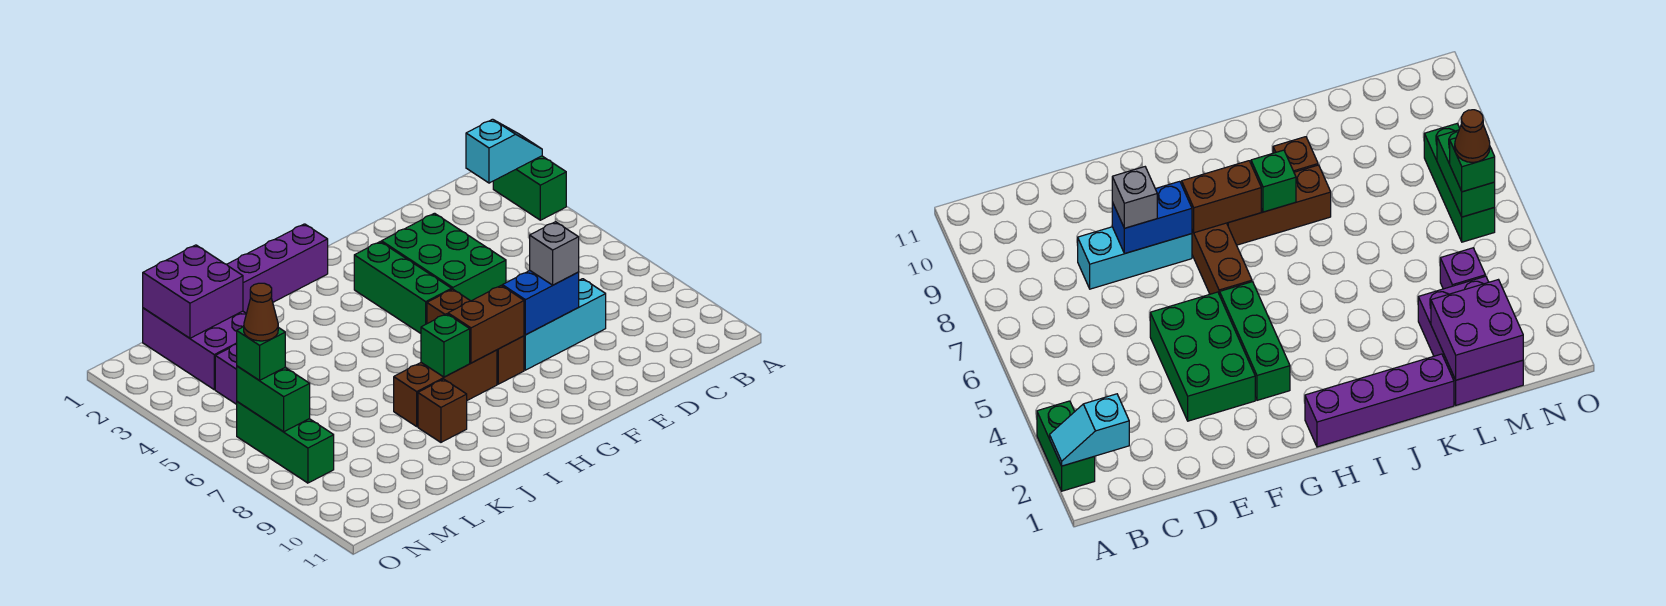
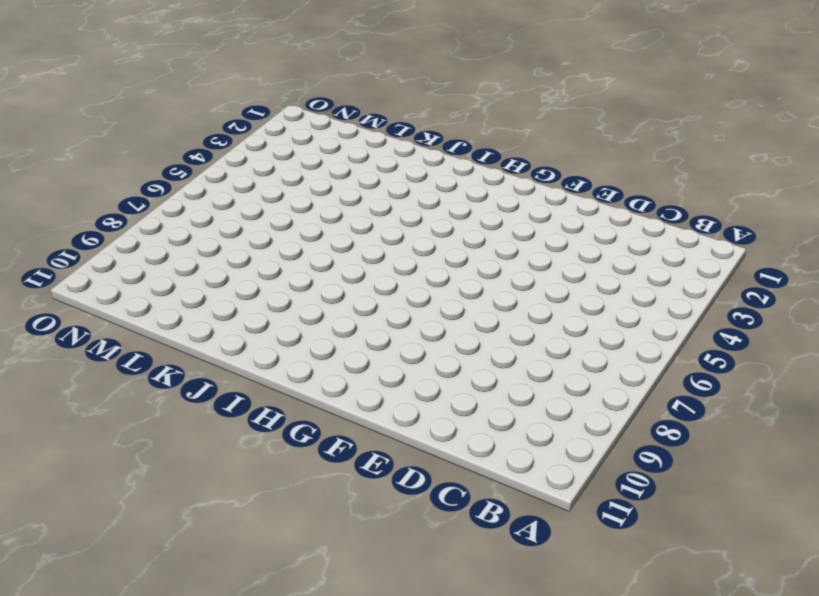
none -> green 1x2 brick [493,156,566,220]
none -> cyan 1x3 brick [524,279,606,370]
none -> green 2x3 brick [382,213,506,301]

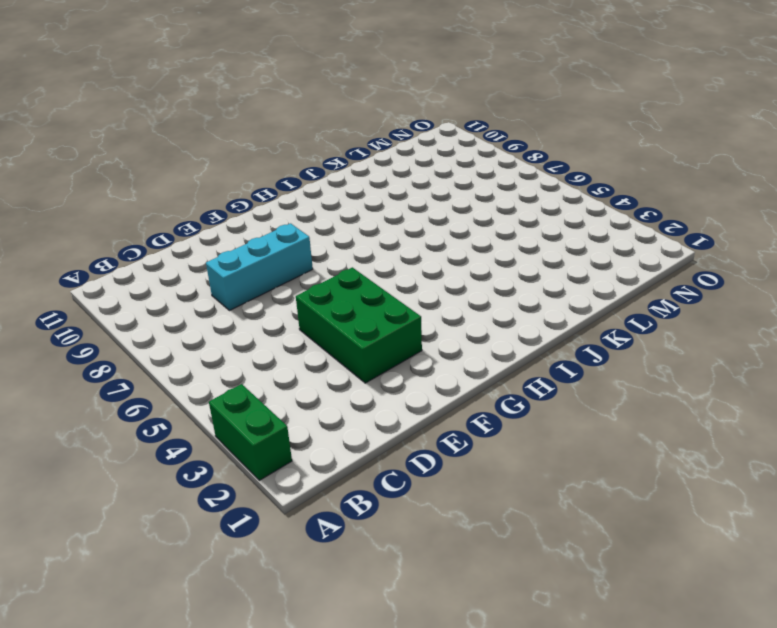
none -> green 1x3 brick [354,242,452,333]
none -> brown 1x3 brick [427,289,524,384]
none -> purple 1x4 brick [227,224,328,313]

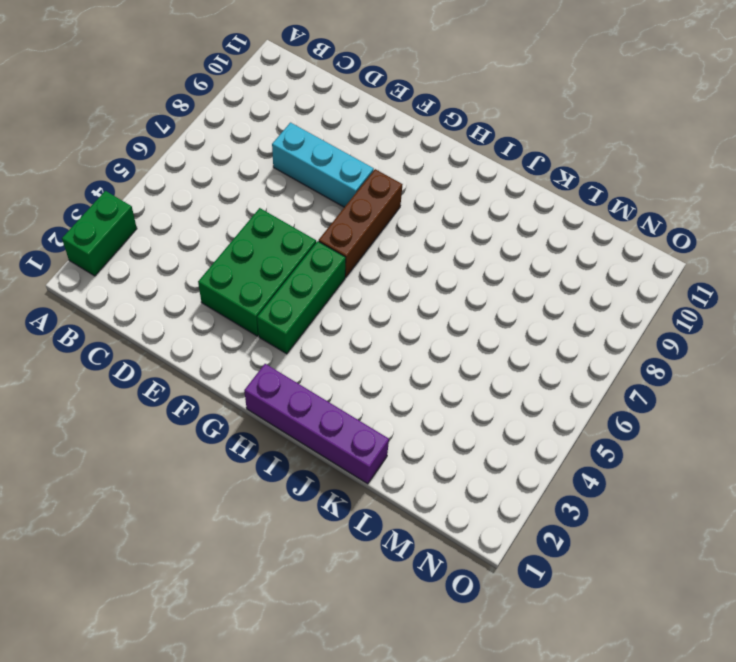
none -> brown 1x3 brick [394,350,497,426]
none -> brown 1x1 brick [418,379,467,442]
none -> purple 2x3 brick [143,308,246,389]

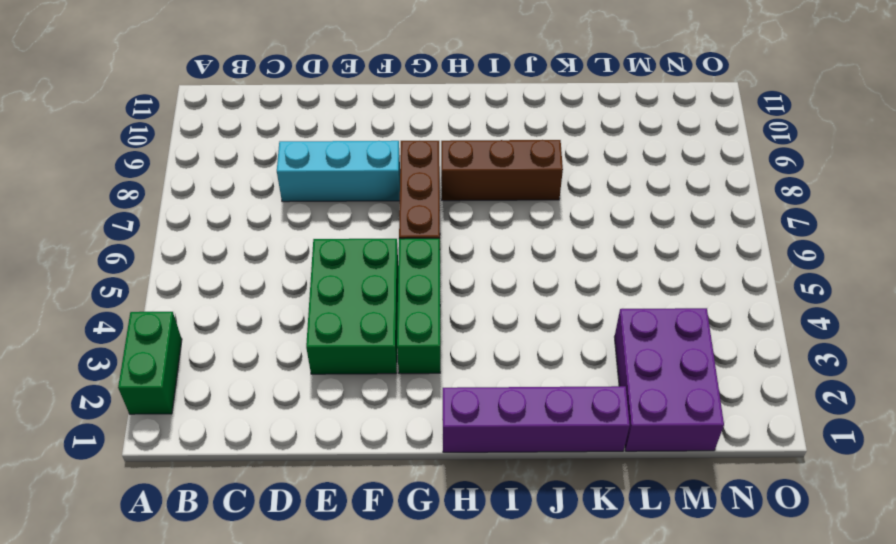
none -> brown 1x1 brick [418,379,467,442]
none -> purple 1x1 brick [215,344,237,404]
none -> green 1x3 brick [237,402,334,483]

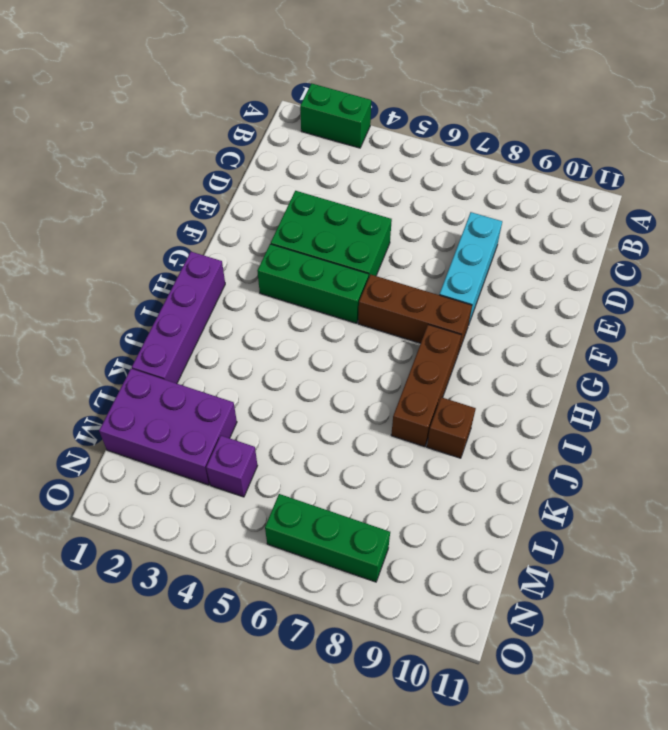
none -> cyan 1x2 slope [466,119,542,183]
none -> blue 1x2 brick [502,271,579,335]
none -> brown 1x2 brick [448,286,524,363]

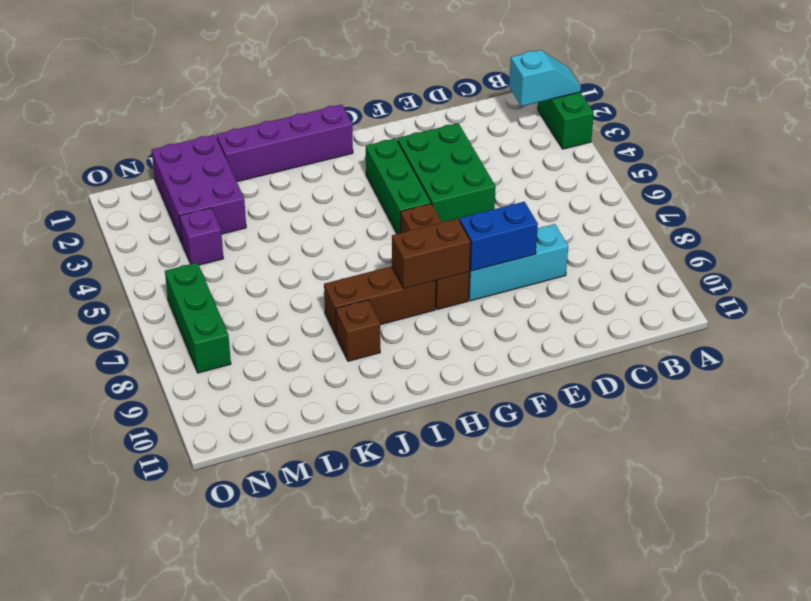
none -> green 1x1 brick [421,314,470,377]
none -> purple 2x2 brick [143,245,243,338]
none -> green 1x2 brick [237,366,310,432]

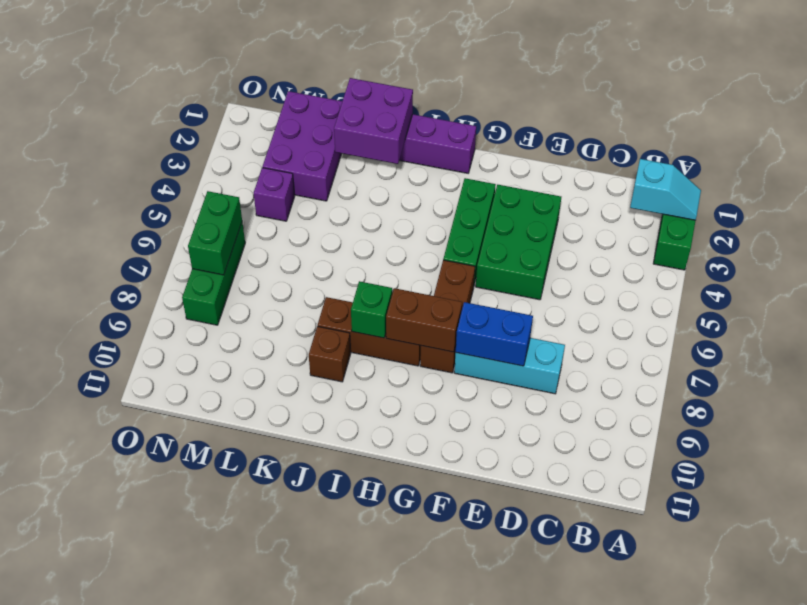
purple 2x2 brick [334,78,413,164] -> purple 2x2 brick moved to [143,245,243,338]
none -> grey 1x1 brick [530,222,579,285]
none -> green 1x1 brick [237,327,285,380]
none -> brown 1x1 cone [244,283,278,341]

